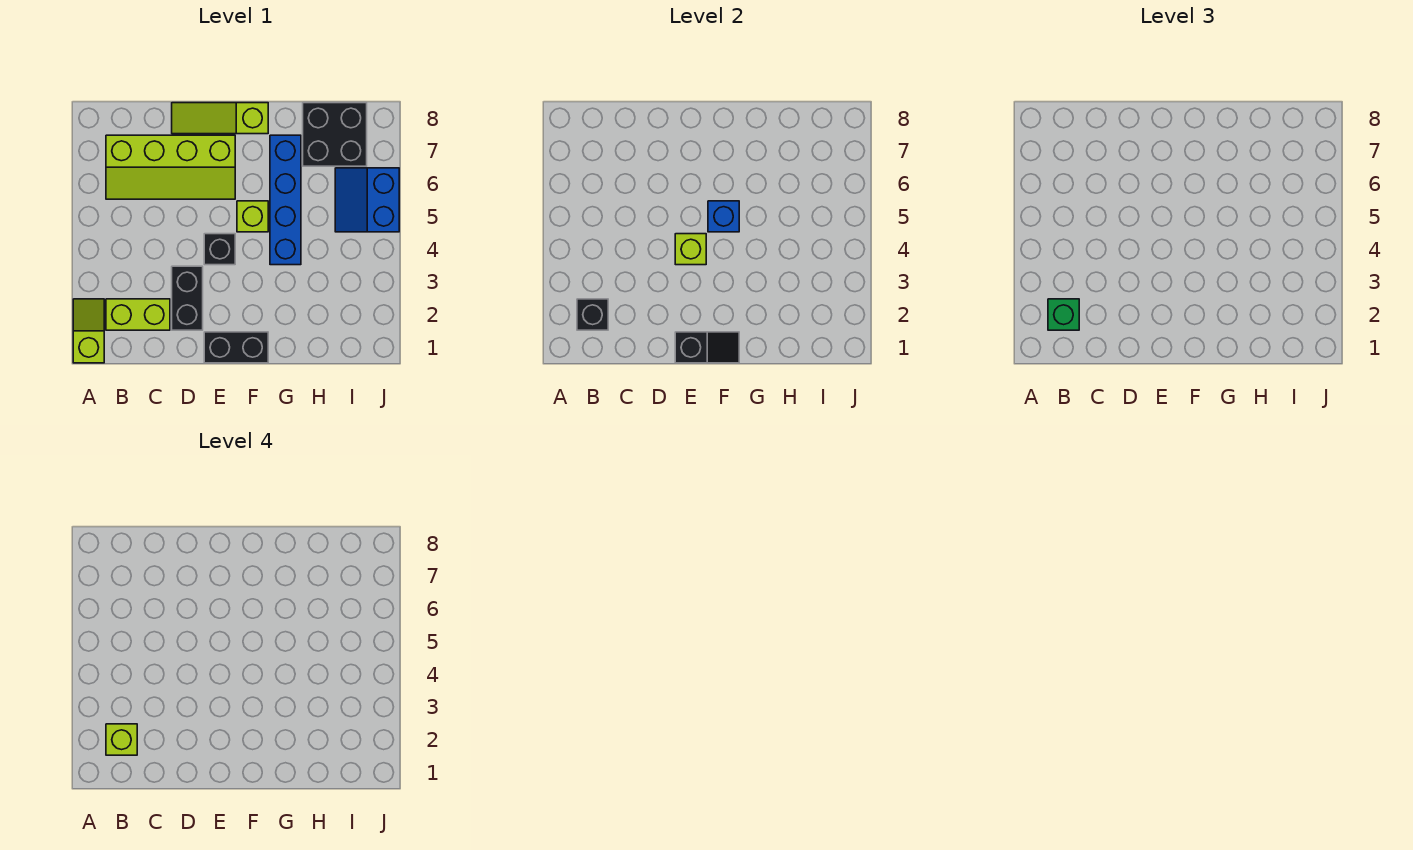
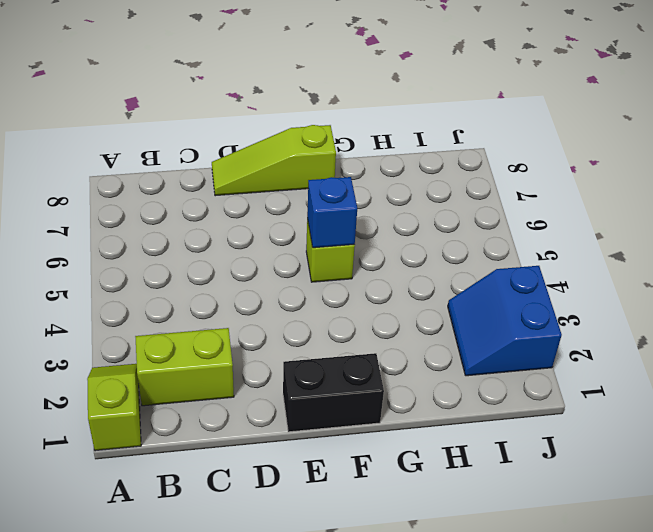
blue 2x2 slope [448,266,562,376] -> blue 2x2 slope moved to [335,168,399,232]
none -> lime 2x4 slope [106,135,235,199]
none -> black 1x2 brick [172,266,203,330]
none -> black 1x1 brick [204,234,235,265]

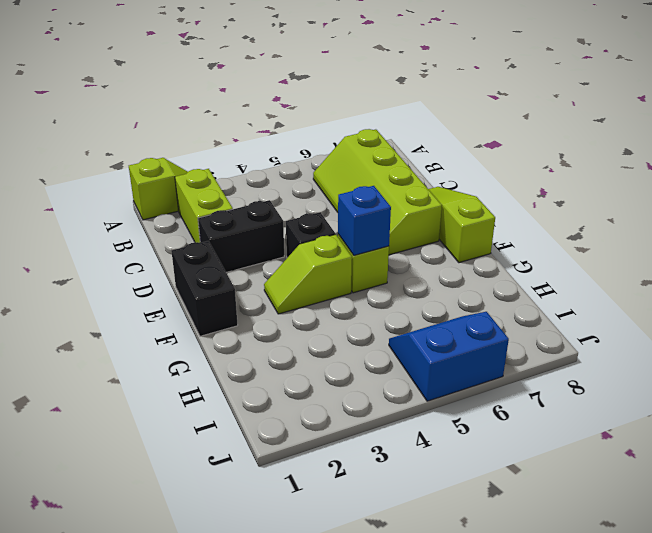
lime 1x2 slope [264,234,352,314] -> none
none -> blue 1x4 brick [270,135,301,265]
none -> black 2x2 brick [303,103,367,166]
none -> black 1x1 brick [577,299,608,330]

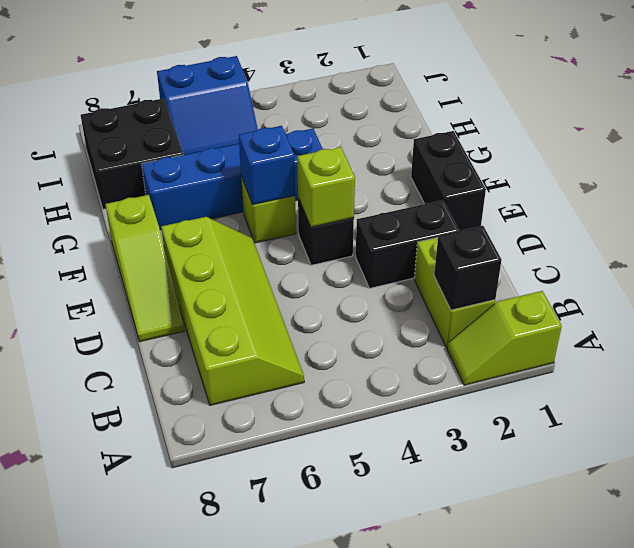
none -> black 1x2 slope [675,332,739,363]
none -> green 1x1 brick [1048,299,1079,330]
none -> lime 1x1 brick [106,724,137,755]

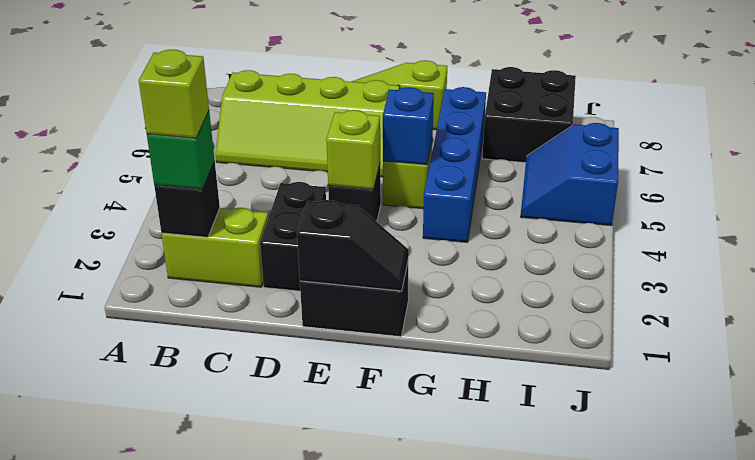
none -> lime 1x2 slope [73,299,104,363]

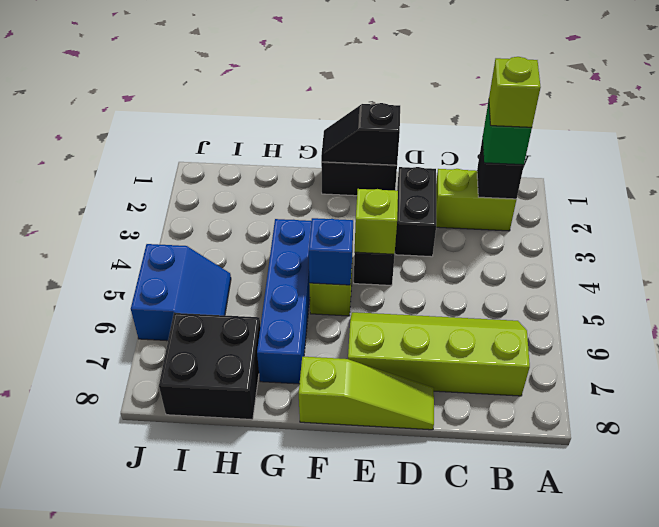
none -> lime 1x2 slope [73,299,104,363]

